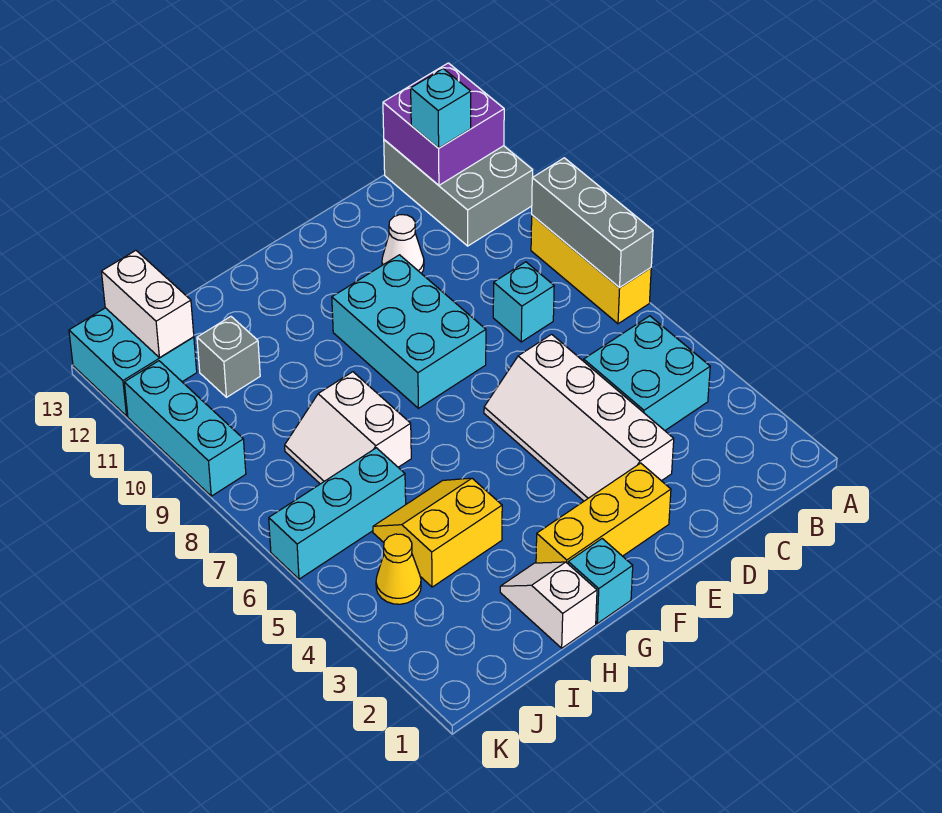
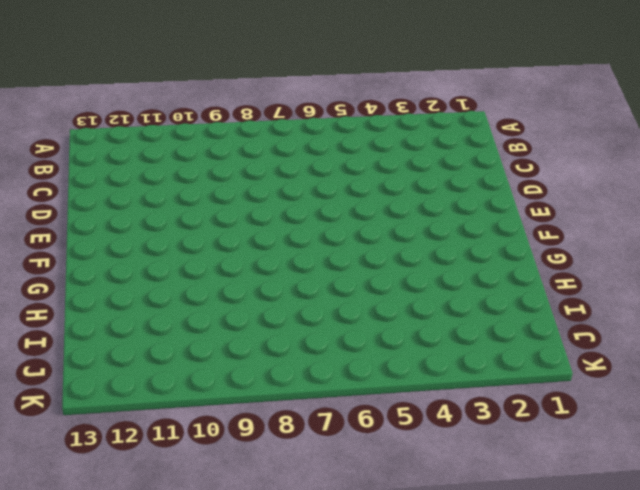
none -> yellow 1x3 brick [531,215,651,324]
none -> grey 2x3 brick [384,140,533,246]
none -> cyan 2x2 brick [584,316,710,430]

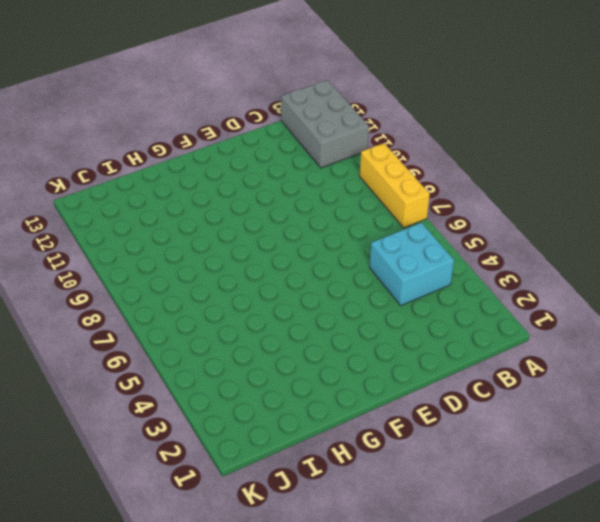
none -> cyan 1x1 brick [493,262,554,342]
none -> white 2x4 slope [484,334,674,501]
none -> white 1x1 cone [382,215,424,274]

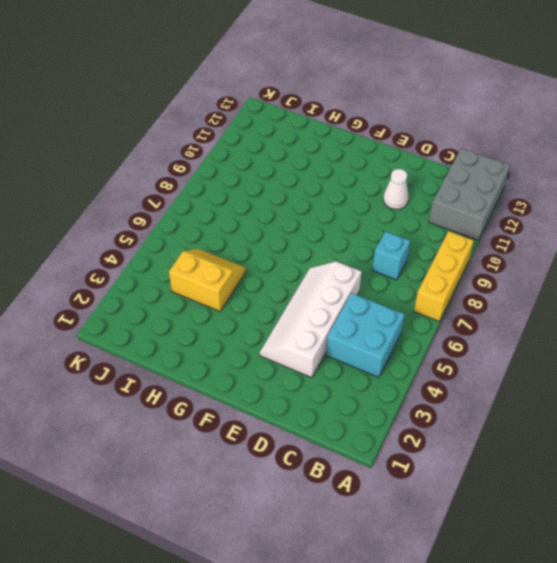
none -> yellow 1x3 brick [536,463,671,563]
none -> cyan 2x3 brick [332,255,486,408]
none -> cyan 1x1 brick [568,539,633,623]

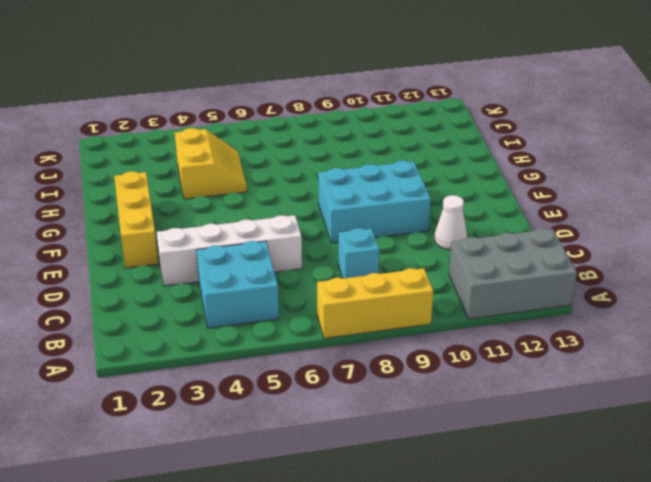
none -> cyan 1x1 brick [568,539,633,623]
none -> white 1x2 slope [500,562,597,648]
none -> white 2x2 slope [285,372,411,484]

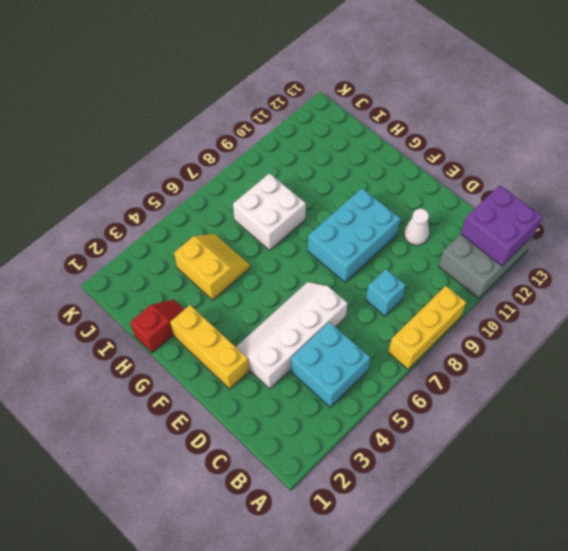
red 1x2 slope [130,300,184,353] -> white 1x2 slope [500,562,597,648]
white 2x2 brick [233,173,306,250] -> white 2x2 slope [285,372,411,484]
none -> cyan 1x1 brick [568,539,633,623]
none -> cyan 1x3 brick [269,448,406,579]
none -> grey 1x1 brick [197,317,260,397]

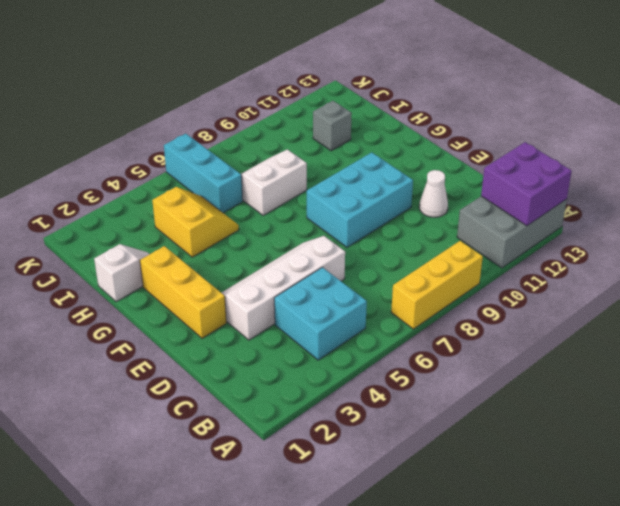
none -> cyan 1x1 brick [493,262,554,342]
none -> cyan 1x1 brick [568,539,633,623]
none -> yellow 1x1 cone [376,534,421,604]

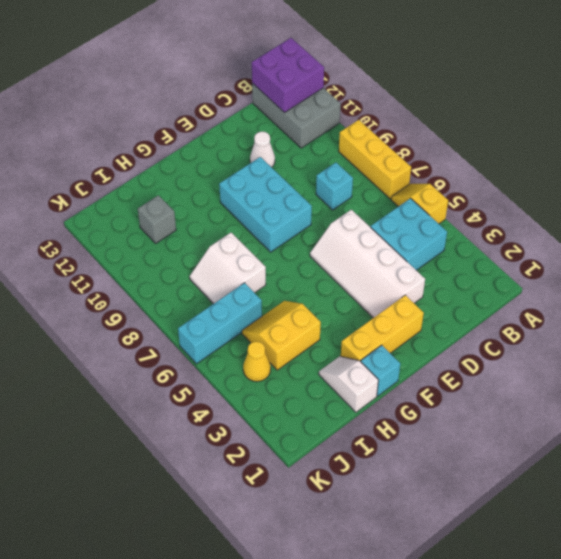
yellow 1x2 slope [391,184,448,224] -> none
none -> cyan 2x2 brick [69,308,197,416]
none -> cyan 1x3 brick [124,361,246,496]
none -> grey 1x3 brick [532,158,653,288]

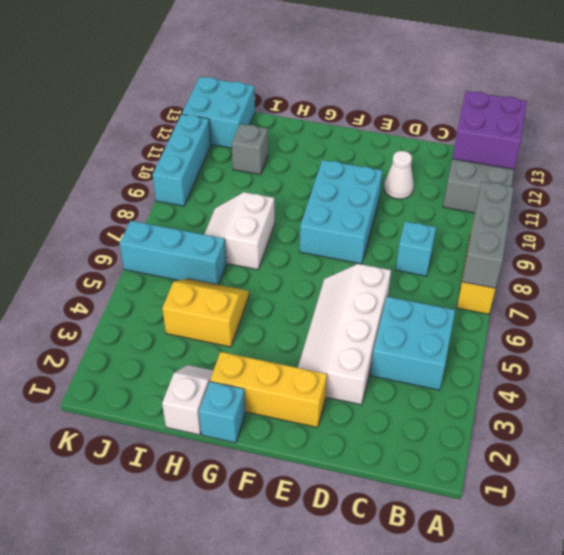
none -> yellow 1x1 cone [376,534,421,604]
none -> white 1x2 brick [101,251,194,358]
none -> cyan 1x1 brick [411,69,471,148]

